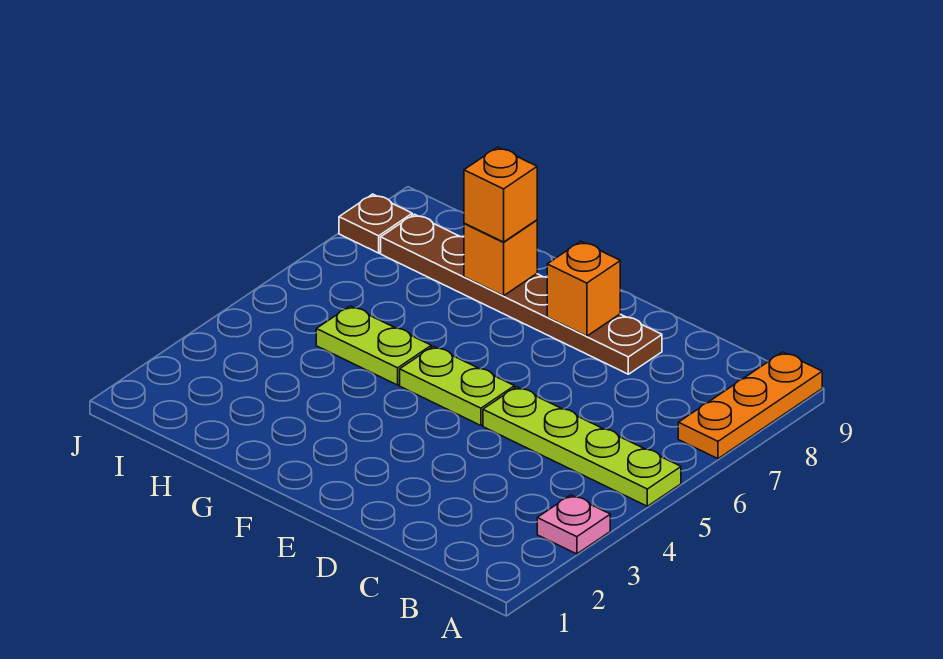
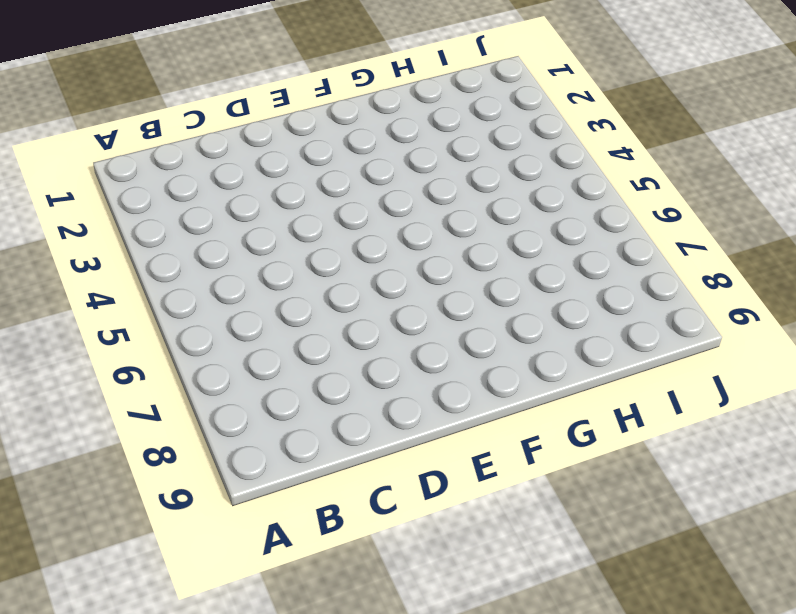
none -> pink 1x1 plate [537,495,610,554]
none -> lime 1x4 plate [483,387,681,506]

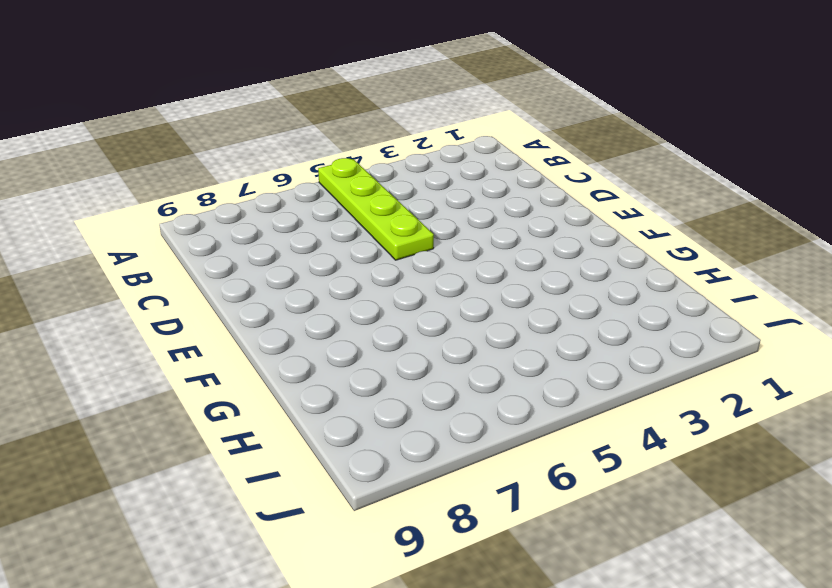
none -> pink 1x1 plate [537,495,610,554]
none -> orange 1x3 plate [678,352,822,459]

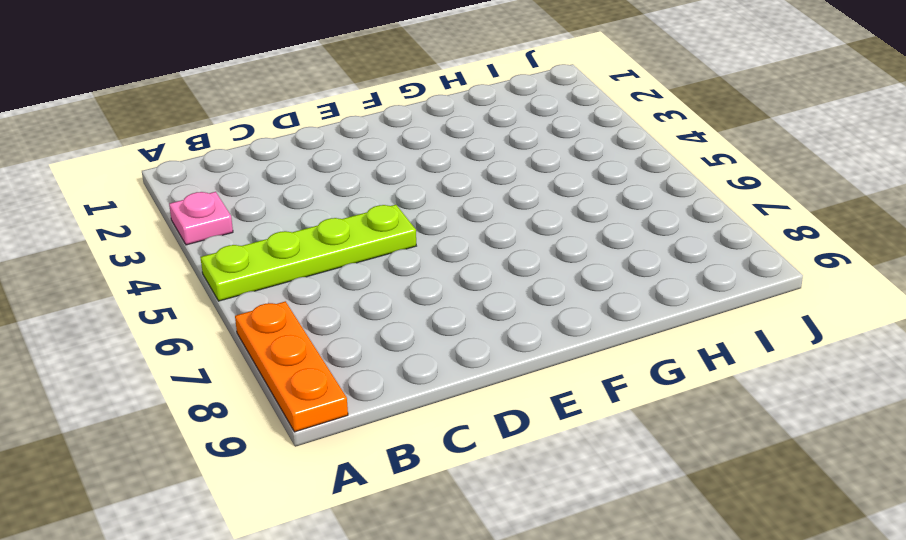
none -> brown 1x6 plate [381,214,662,374]
none -> lime 1x2 plate [400,346,515,425]

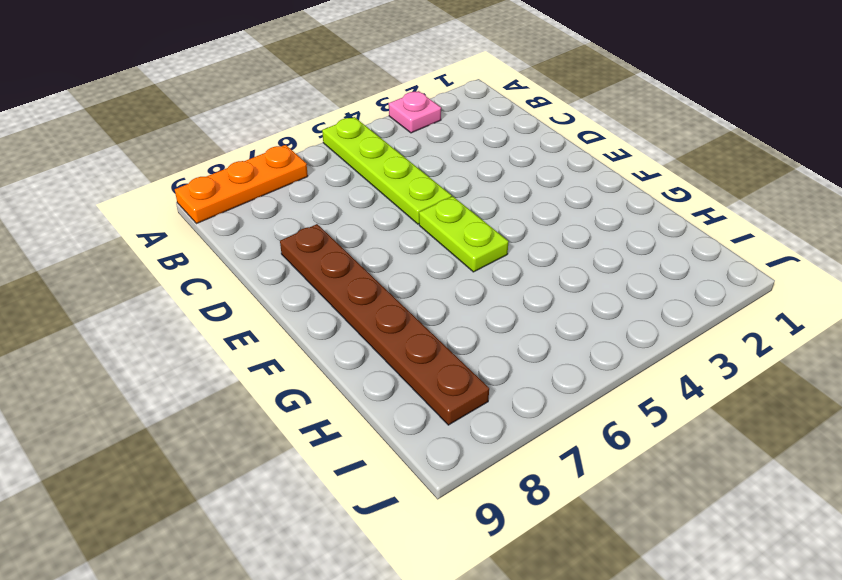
none -> lime 1x2 plate [316,306,431,385]
none -> brown 1x1 plate [339,194,412,253]

